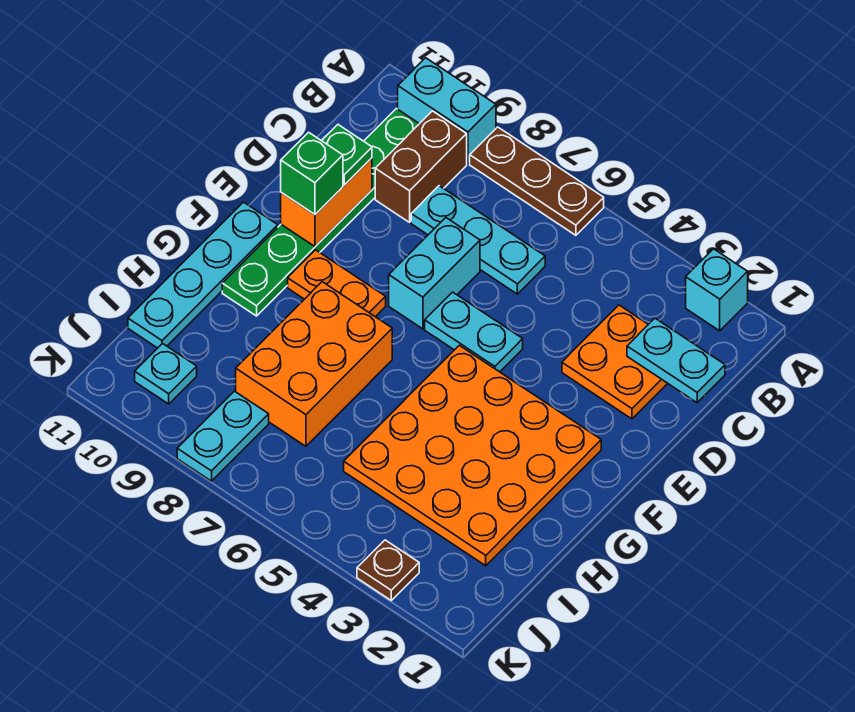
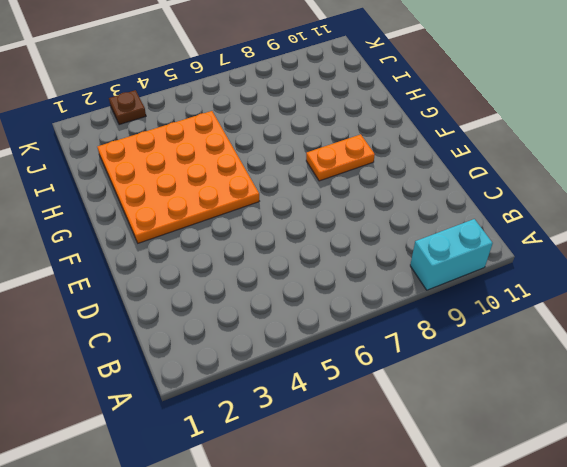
none -> cyan 1x1 brick [686,249,748,331]
none -> brown 1x3 plate [470,127,604,235]
none -> brown 1x2 brick [375,111,467,222]

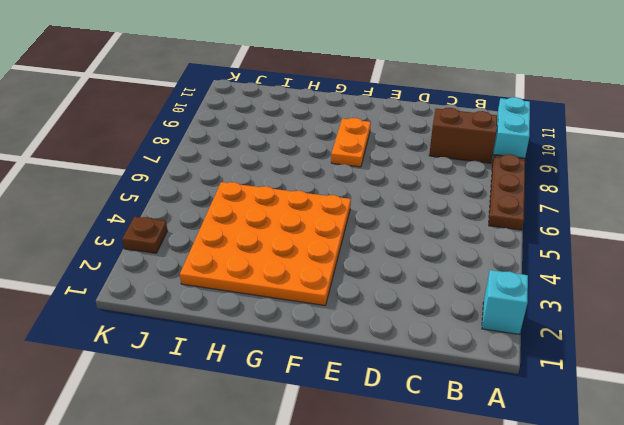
none -> green 1x6 plate [222,109,419,316]
none -> orange 2x2 plate [562,305,668,419]
none -> cyan 1x3 plate [411,186,545,294]

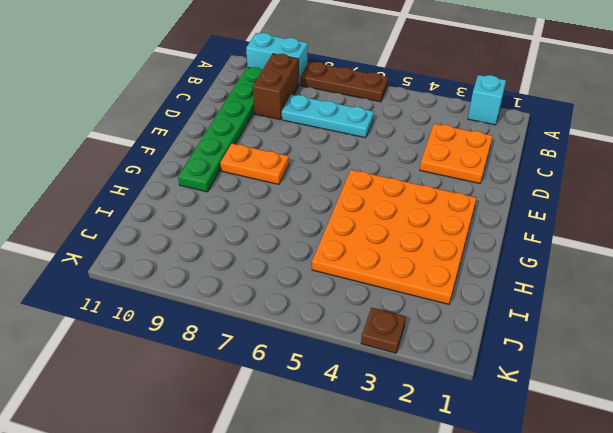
none -> cyan 1x2 brick [389,218,480,329]
none -> cyan 1x2 plate [425,292,523,372]
none -> cyan 1x4 plate [128,202,278,348]

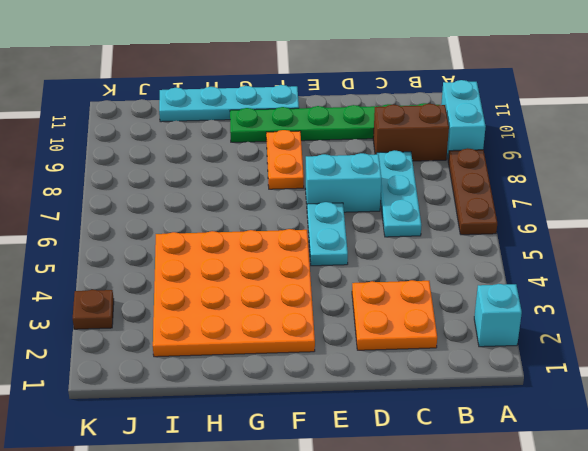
none -> orange 2x3 brick [236,282,392,446]
none -> cyan 1x2 plate [177,391,269,481]
none -> cyan 1x1 plate [135,344,197,404]

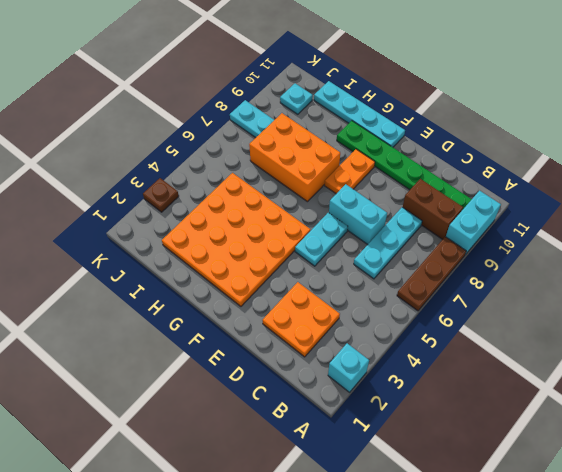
none -> cyan 1x2 plate [627,318,725,403]
none -> orange 1x2 brick [281,158,372,246]
none -> green 1x1 plate [322,125,372,185]

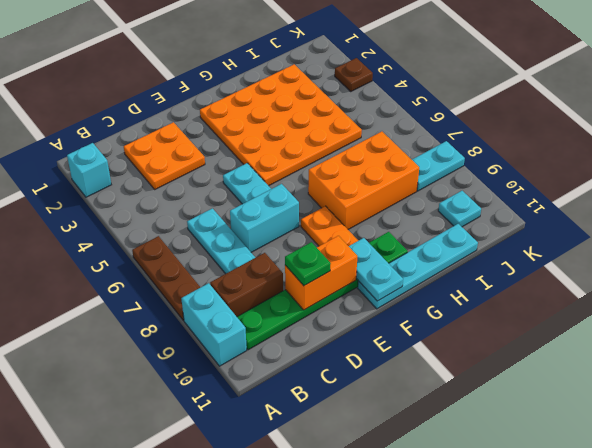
cyan 1x2 plate [349,238,403,301] -> cyan 1x2 plate moved to [627,318,725,403]
none -> green 1x1 brick [281,132,343,214]

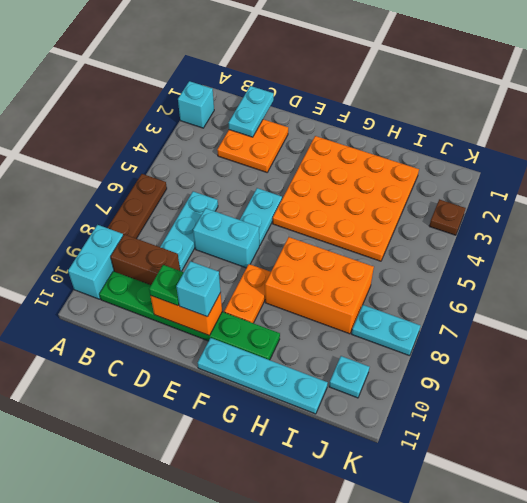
cyan 1x1 brick [176,261,221,317] -> green 1x1 brick [281,132,343,214]

